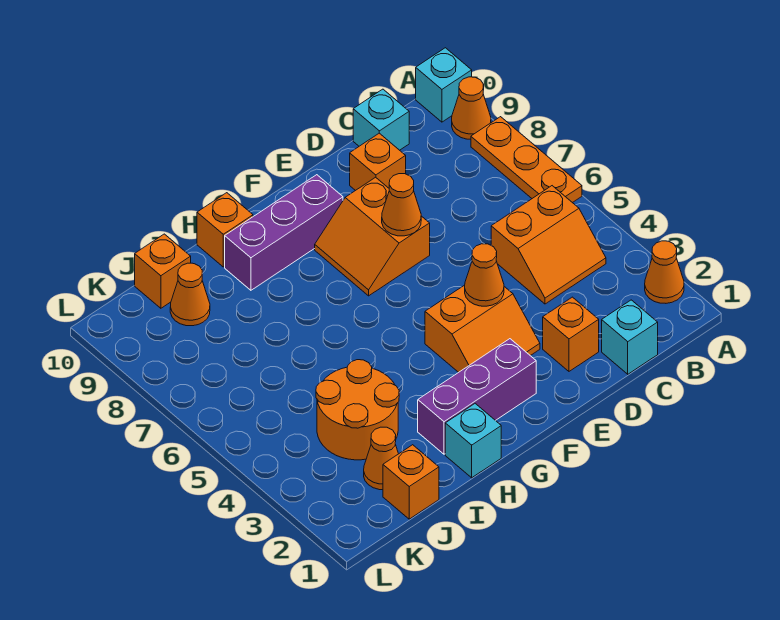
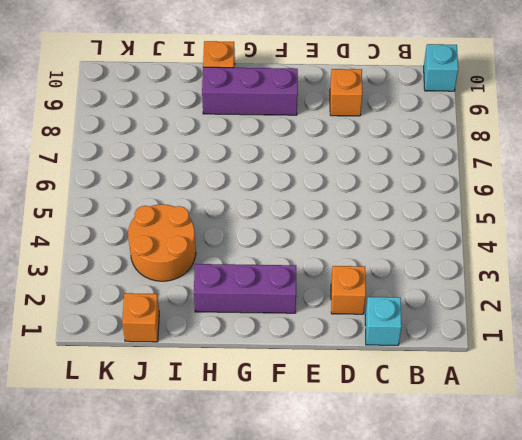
none -> orange 1x1 cone [645,241,684,303]
none -> orange 1x3 plate [471,117,582,203]
none -> orange 1x1 cone [452,77,491,139]

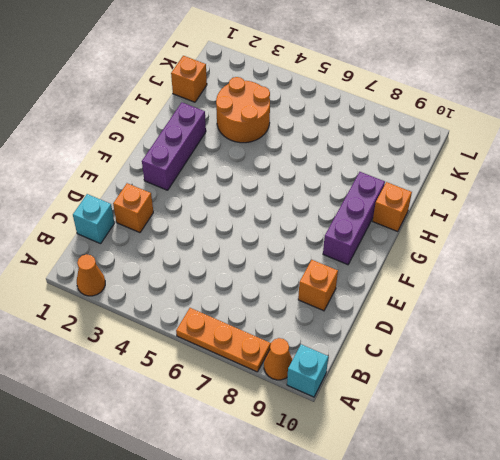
none -> orange 2x2 slope [491,186,606,304]
none -> cyan 1x1 brick [353,89,409,150]
none -> orange 2x2 slope [425,285,540,372]

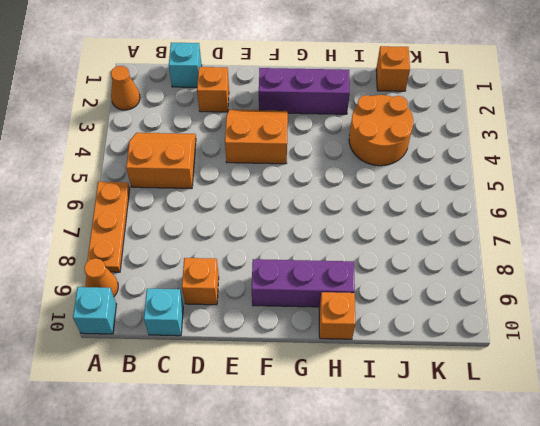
none -> orange 2x2 slope [315,177,430,296]
none -> cyan 1x1 brick [445,404,501,478]
none -> orange 1x1 cone [364,427,398,490]

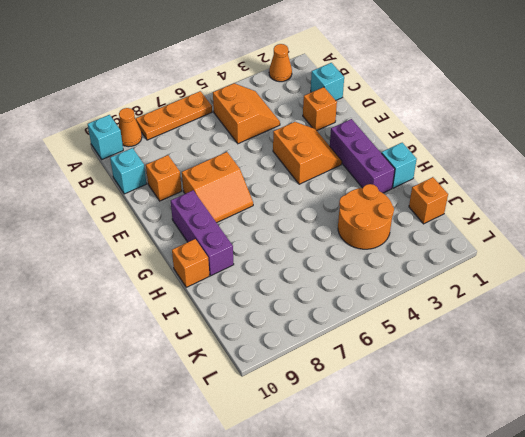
none -> orange 1x1 cone [364,427,398,490]
none -> orange 1x1 cone [170,263,210,326]
none -> orange 1x1 brick [135,234,191,308]

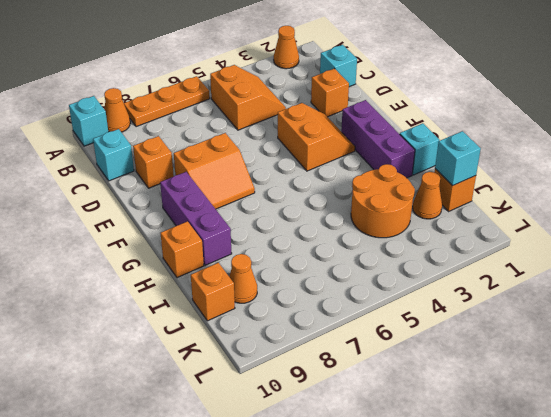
cyan 1x1 brick [435,131,481,186] -> none
none -> orange 1x1 cone [465,244,504,306]
none -> orange 1x1 cone [382,174,421,236]

